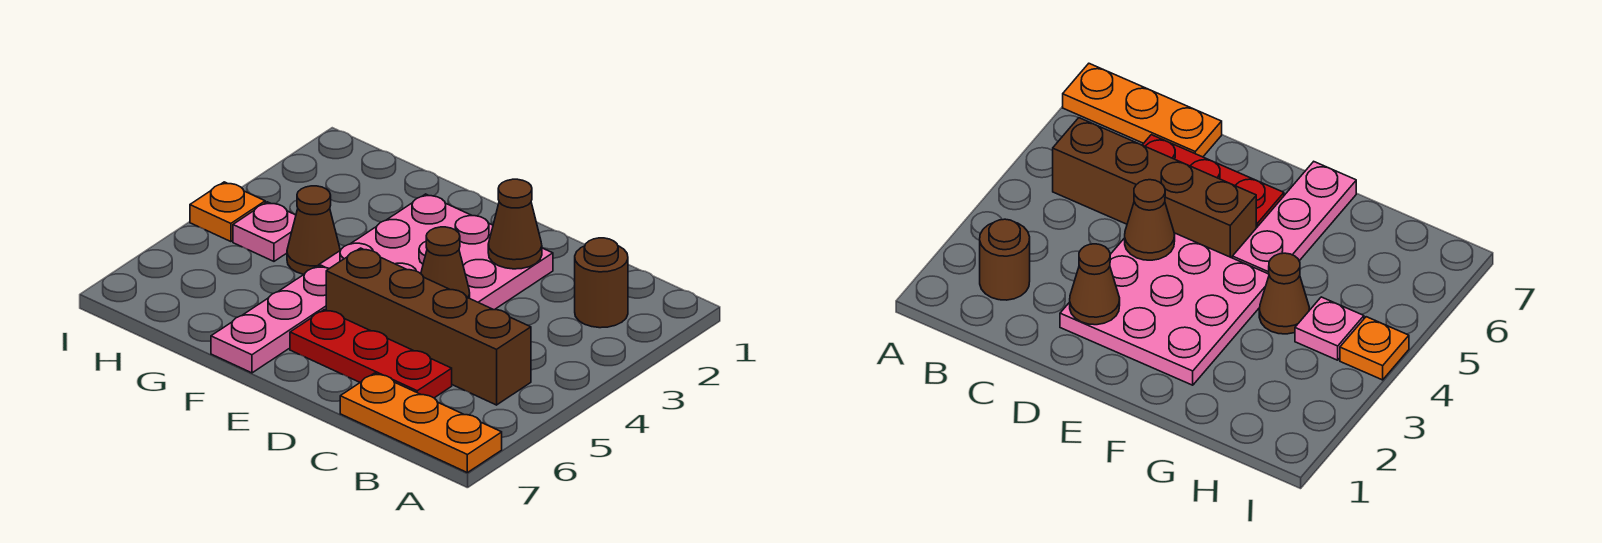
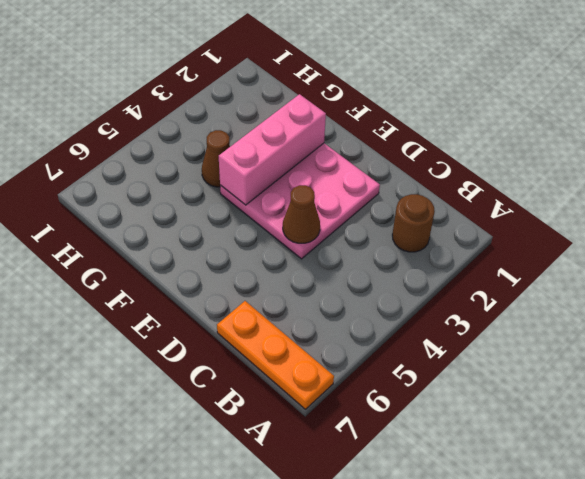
pink 1x3 brick [219,94,326,205] -> none
none -> brown 1x4 brick [326,248,531,405]
none -> red 1x3 plate [290,310,452,398]

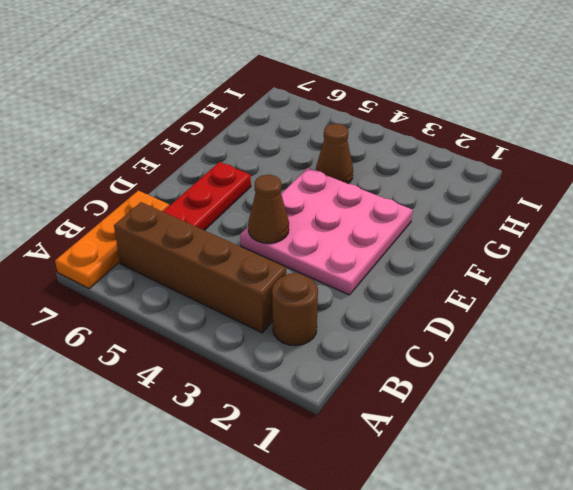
brown 1x4 brick [114,202,286,333] -> brown 1x4 brick turned to [326,248,531,405]
none -> pink 1x3 plate [211,266,329,373]
none -> pink 1x1 plate [233,202,296,261]

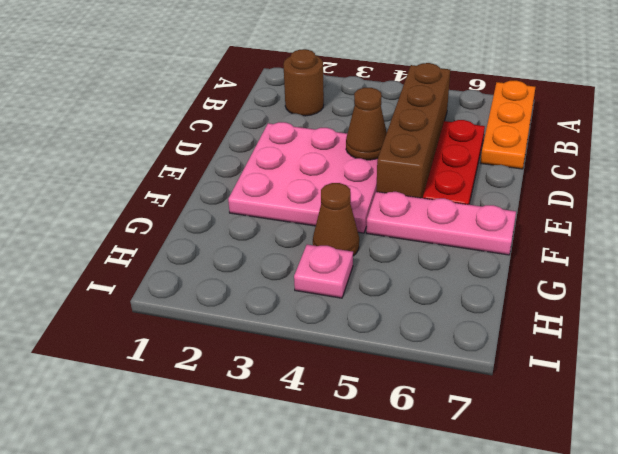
none -> orange 1x1 plate [190,182,265,242]
none -> brown 1x1 cone [488,179,542,269]

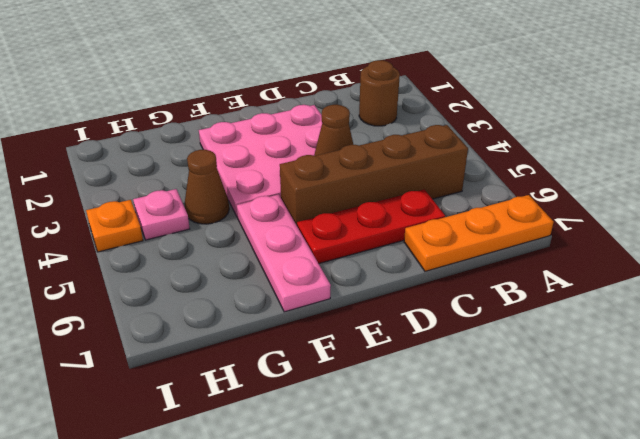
none -> brown 1x1 cone [488,179,542,269]

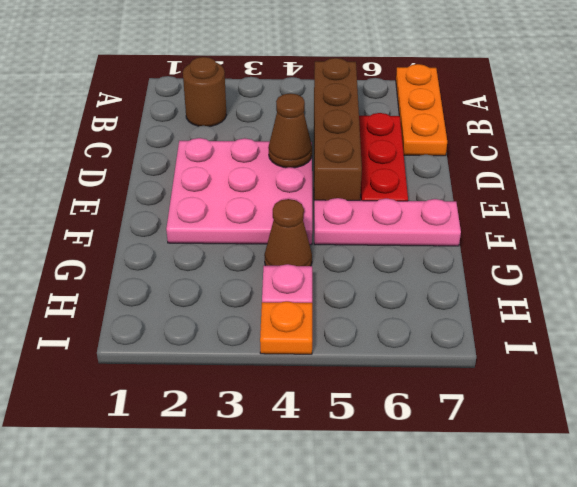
none -> brown 1x1 cone [488,179,542,269]

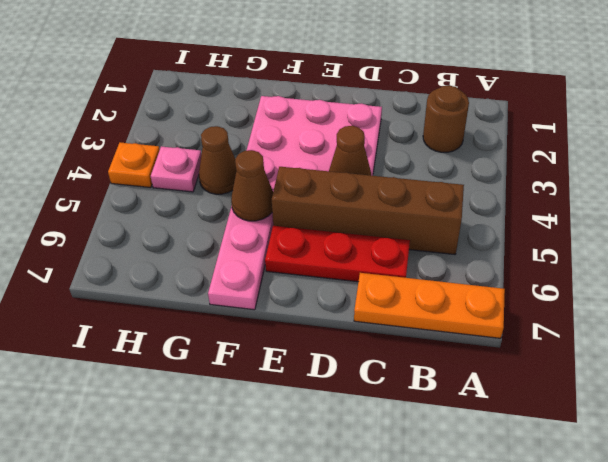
brown 1x1 cone [231,150,273,221] -> brown 1x1 cone moved to [488,179,542,269]

